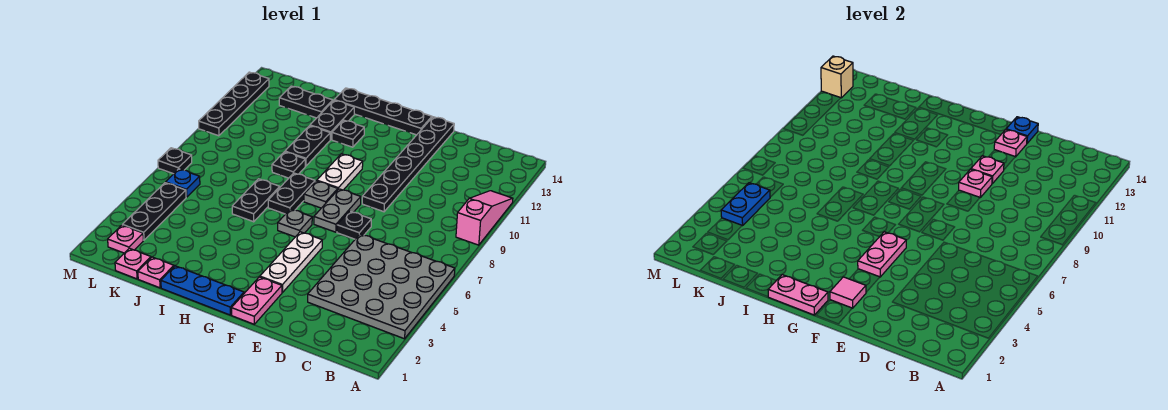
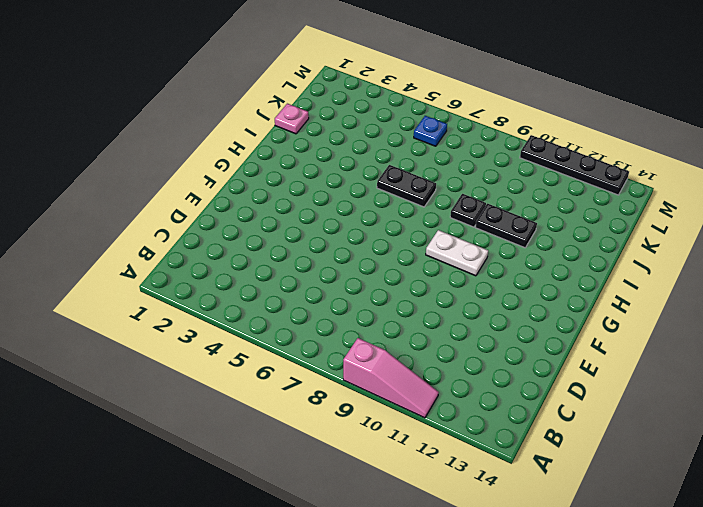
none -> grey 4x4 plate [308,234,455,339]
none -> black 1x1 plate [337,211,371,239]
none -> black 1x6 plate [362,117,454,212]
none -> pink 1x2 plate [231,277,282,324]

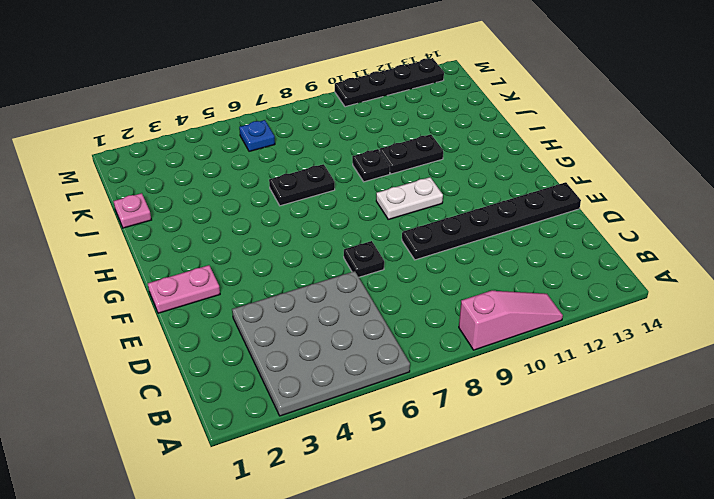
none -> white 1x3 plate [260,232,322,293]
none -> grey 1x2 plate [314,189,361,232]
none -> black 1x4 plate [335,88,432,135]
none -> blue 1x3 plate [161,266,244,315]

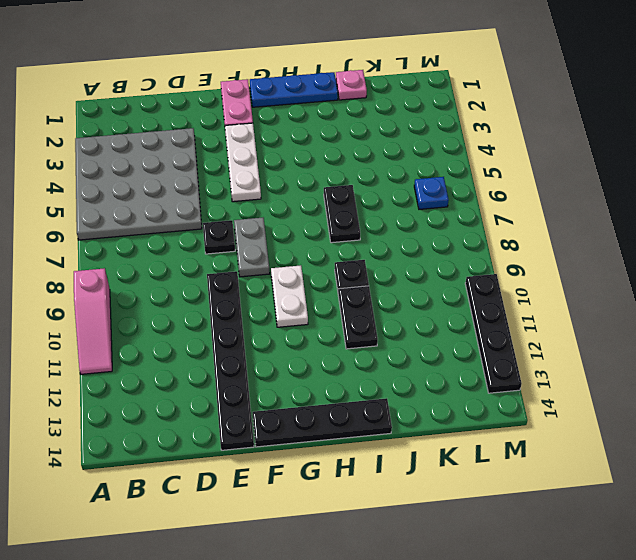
none -> grey 1x1 plate [278,209,312,237]
none -> grey 1x1 plate [304,181,338,208]
none -> black 1x2 plate [268,173,315,214]
none -> black 1x1 plate [332,120,364,147]

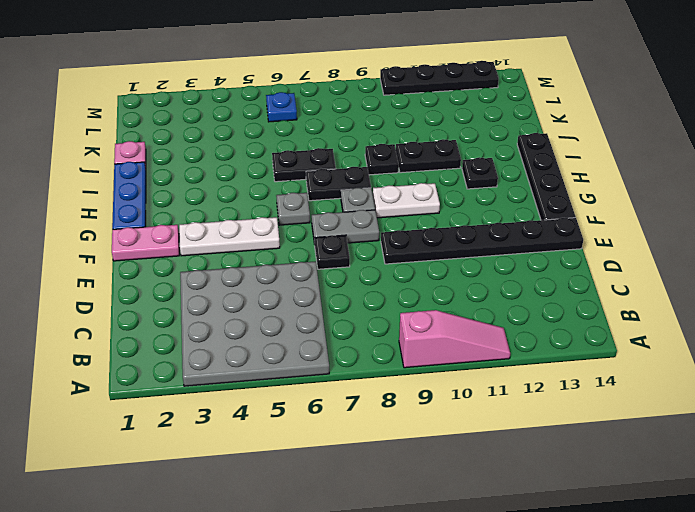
none -> black 1x2 plate [310,100,354,139]
none -> black 1x2 plate [279,86,333,118]
none -> pink 1x1 plate [115,248,151,279]
none -> pink 1x1 plate [108,225,143,253]

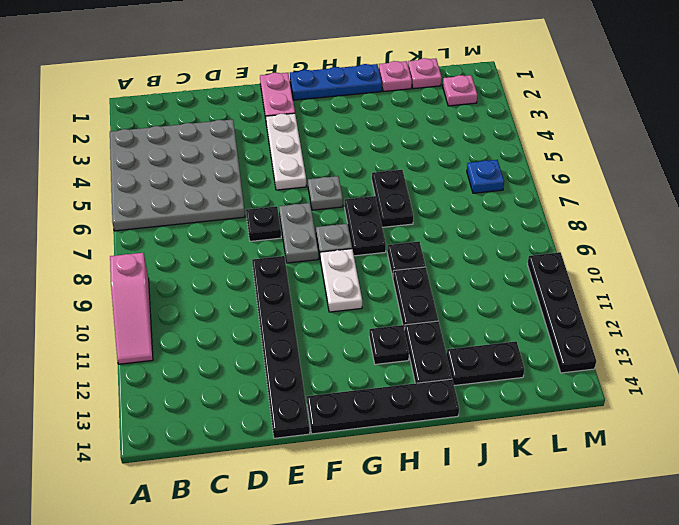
none -> black 1x3 plate [122,183,186,240]
none -> black 1x1 plate [158,148,192,174]
none -> pink 1x1 plate [959,169,992,197]
none -> pink 1x1 plate [971,156,1004,184]

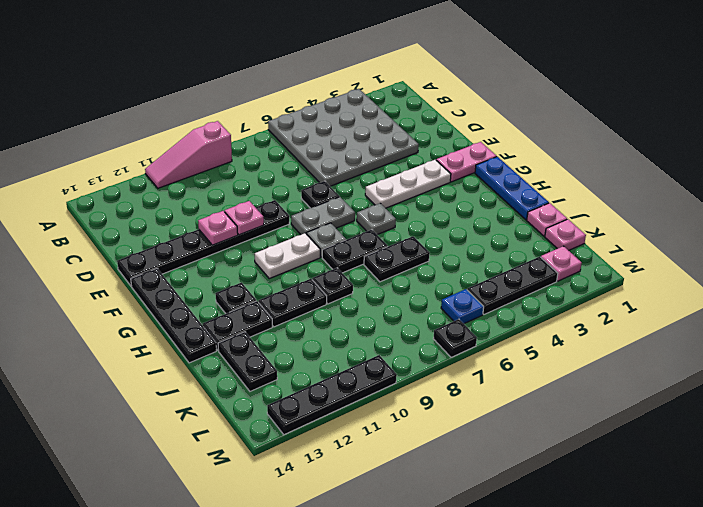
none -> pink 1x1 plate [994,130,1027,157]
none -> blue 1x1 plate [1006,117,1038,143]
none -> pink 1x1 tile [830,277,866,308]
none -> pink 1x2 plate [858,232,906,277]

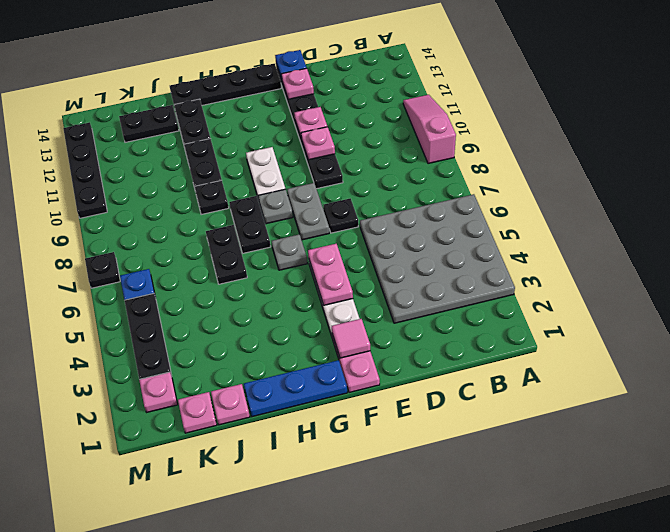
none -> black 1x1 plate [332,120,364,147]
none -> pink 1x2 plate [768,275,828,315]
none -> blue 1x2 plate [721,183,770,226]
none -> tan 1x1 brick [821,56,853,98]

